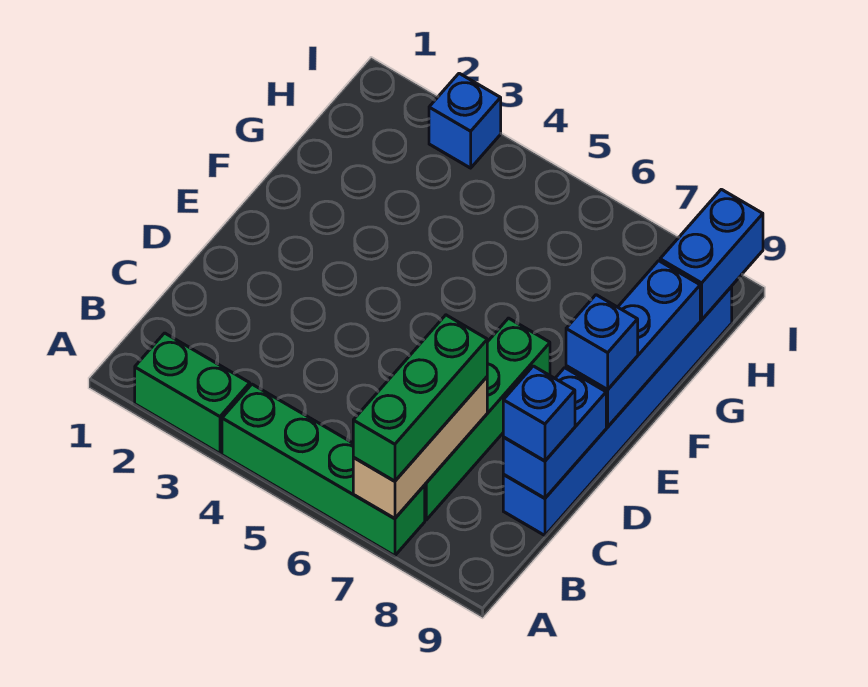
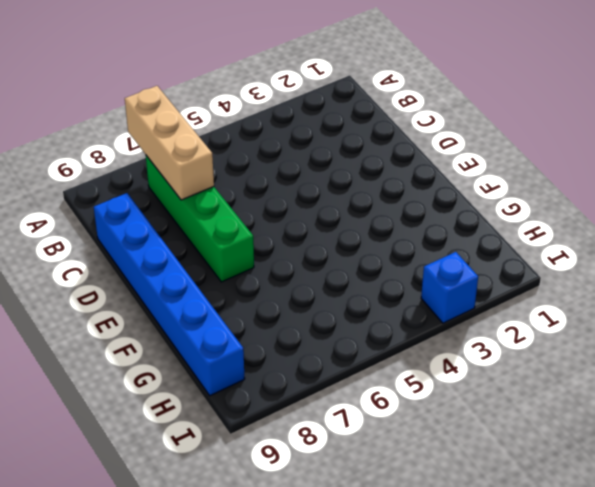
none -> green 1x2 brick [135,333,250,453]
none -> green 1x4 brick [222,384,425,556]
none -> blue 1x2 brick [503,368,606,498]

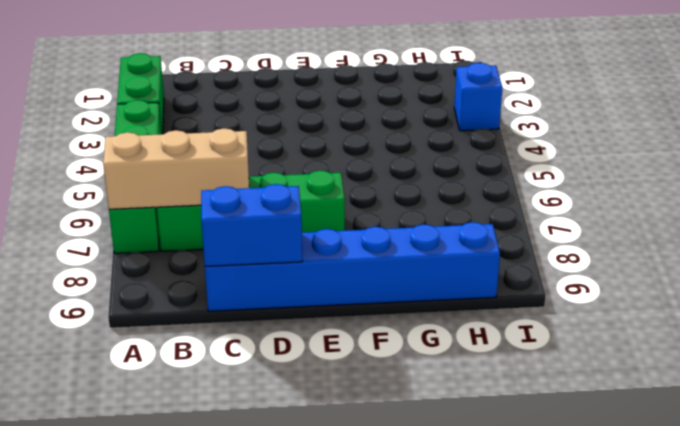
none -> blue 1x3 brick [566,261,700,427]
none -> blue 1x2 brick [660,189,763,320]
none -> green 1x3 brick [353,315,487,481]

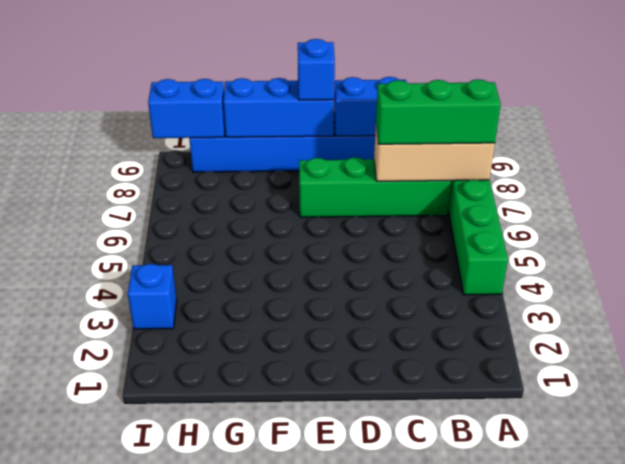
none -> green 1x2 brick [135,333,250,453]
none -> blue 1x1 brick [503,366,575,461]

